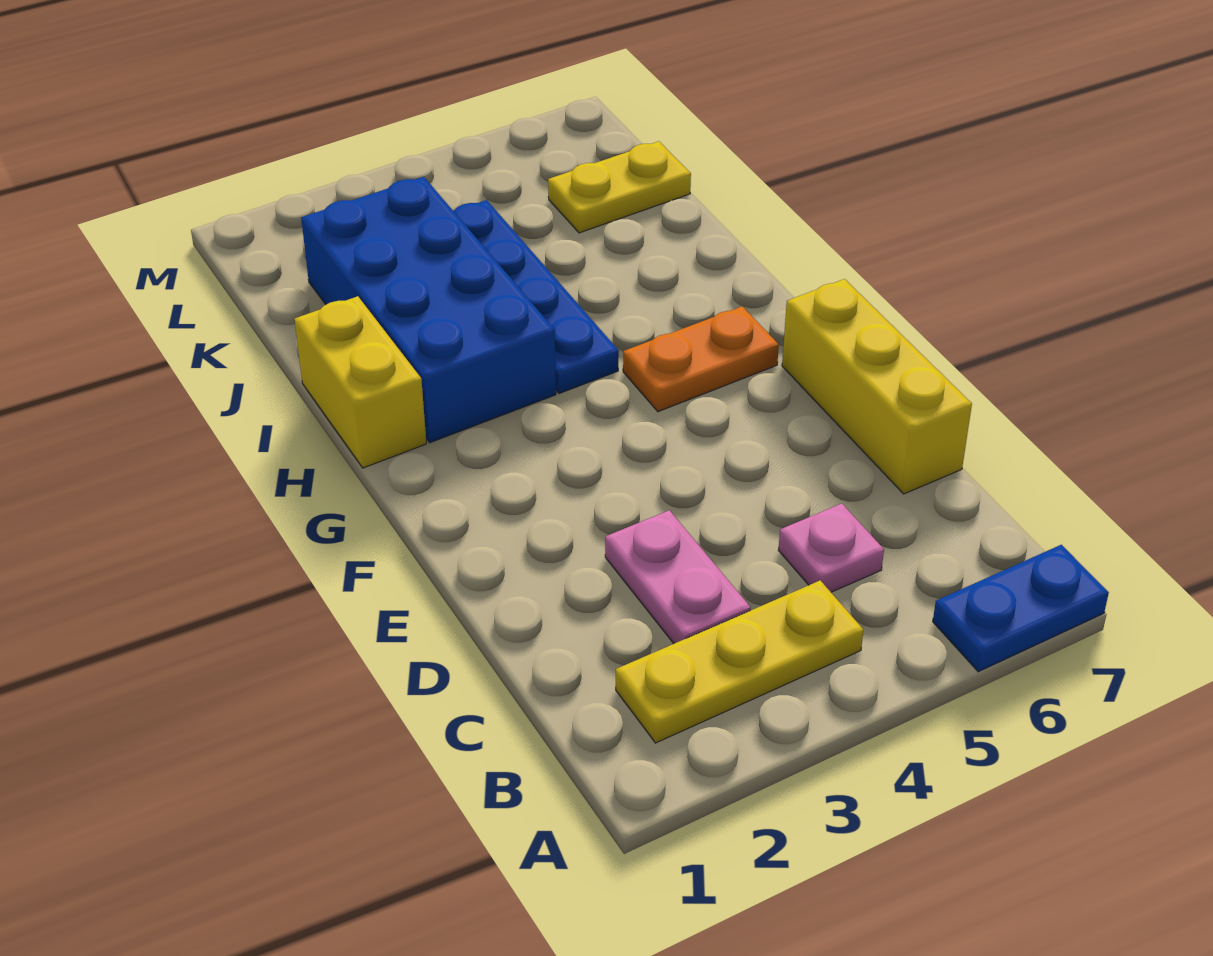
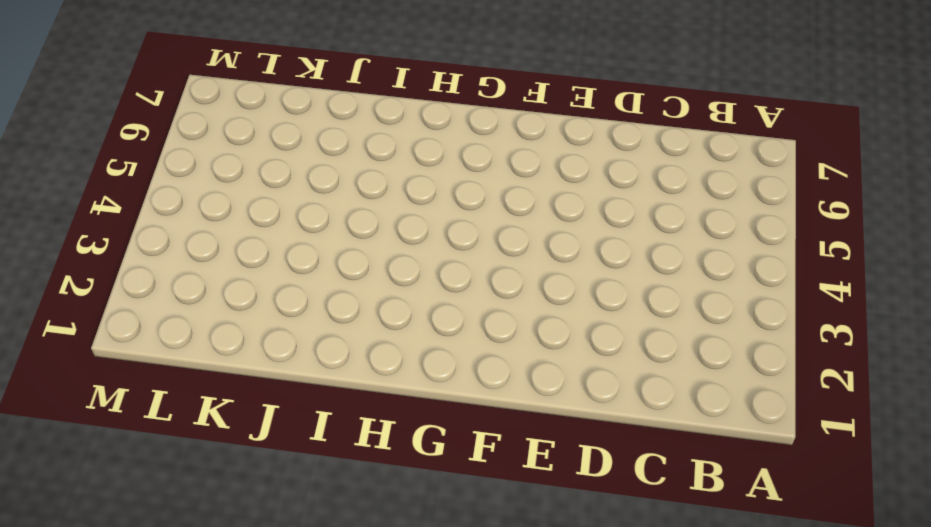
none -> blue 1x2 plate [933,545,1109,672]
none -> yellow 1x3 plate [616,580,863,743]

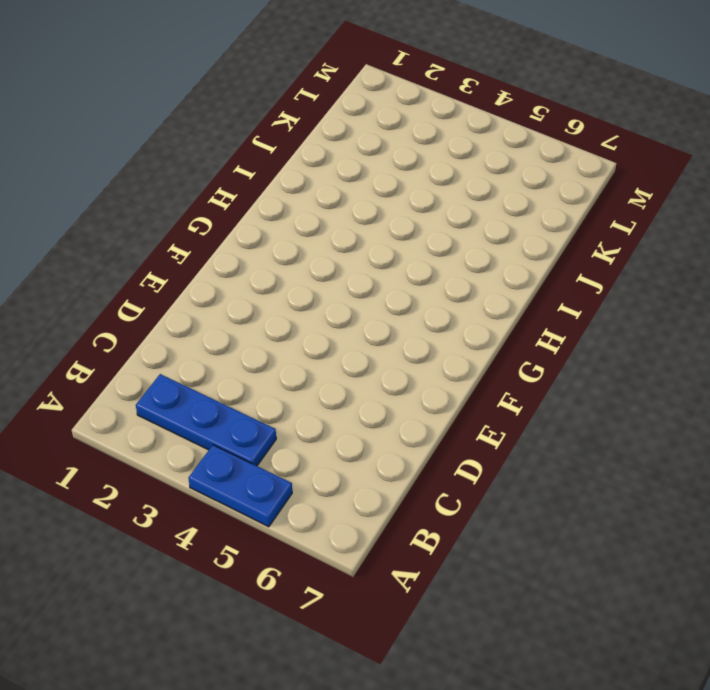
blue 1x2 plate [189,445,292,527] -> blue 1x2 plate moved to [933,545,1109,672]
blue 1x3 plate [136,374,276,466] -> yellow 1x3 plate [616,580,863,743]
none -> pink 1x2 plate [605,510,751,644]
none -> pink 1x1 plate [778,503,884,592]

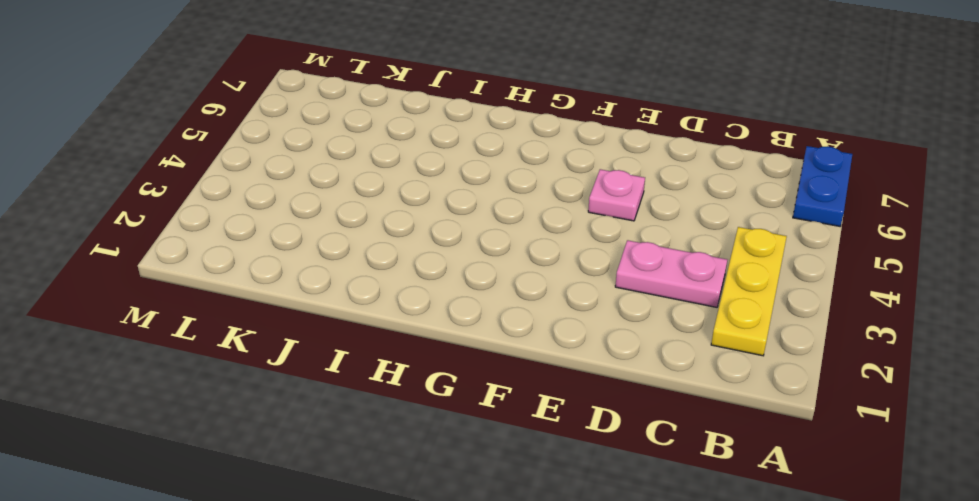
pink 1x1 plate [588,169,645,221] -> pink 1x1 plate moved to [778,503,884,592]
none -> yellow 1x3 brick [782,279,972,494]
none -> orange 1x2 plate [623,306,779,412]

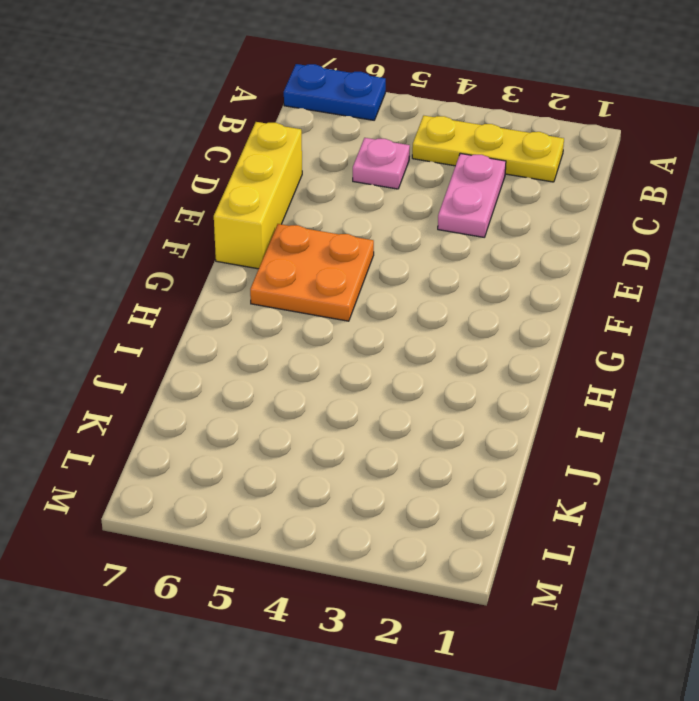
orange 2x2 plate [250,224,374,321] -> orange 1x2 plate [623,306,779,412]
none -> yellow 1x2 brick [294,296,426,468]
none -> blue 2x4 brick [301,177,556,442]

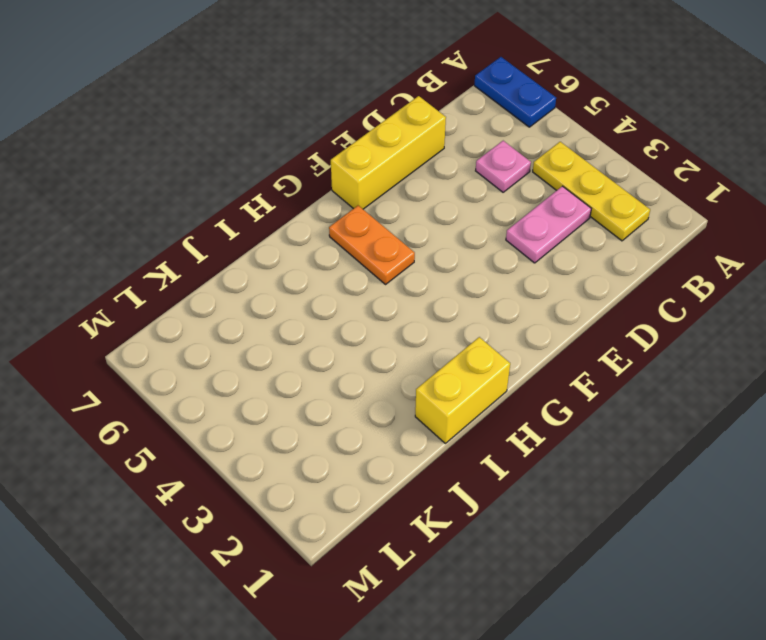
none -> blue 2x4 brick [301,177,556,442]
none -> blue 1x4 plate [454,200,619,393]

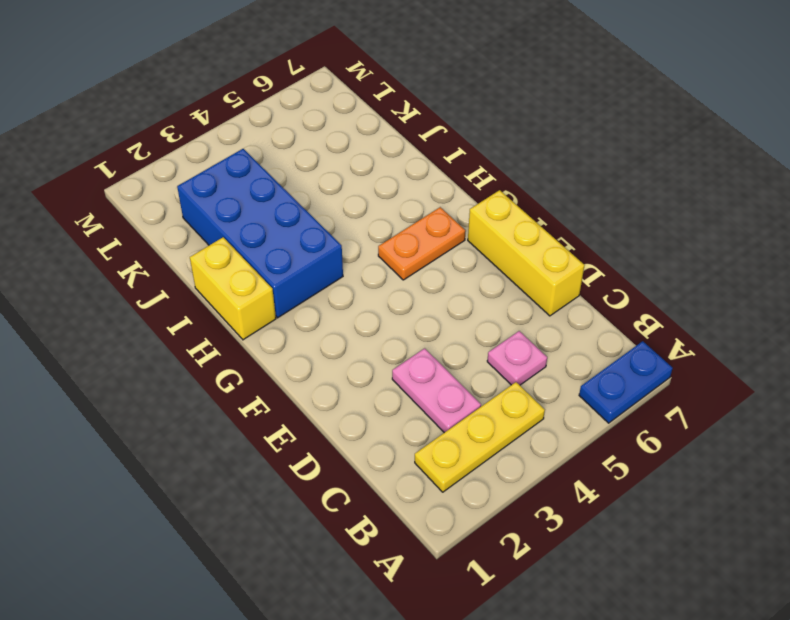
none -> blue 1x4 plate [454,200,619,393]
none -> yellow 1x2 plate [548,141,691,233]

